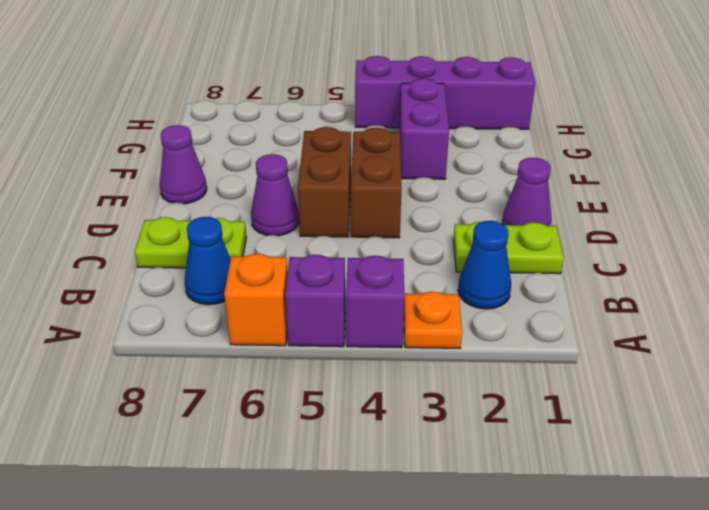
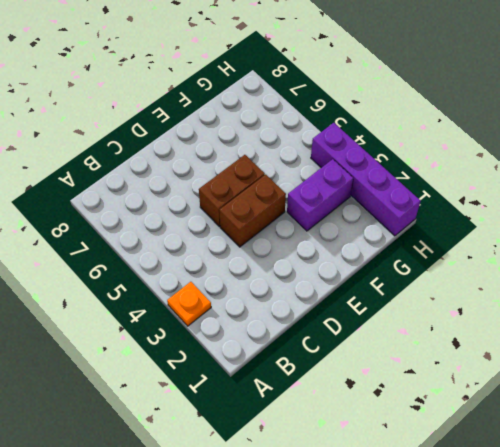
none -> purple 1x1 brick [346,255,404,348]
none -> purple 1x1 brick [285,255,345,347]
none -> orange 1x1 brick [224,254,288,346]

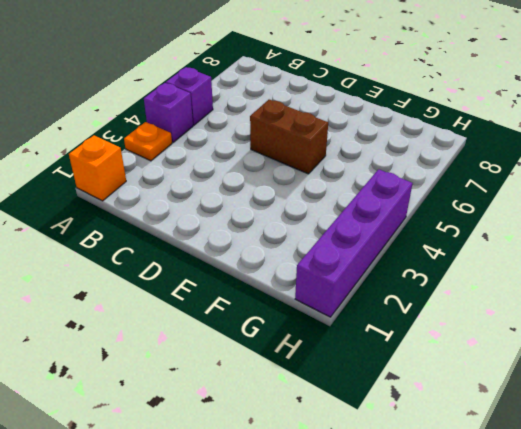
orange 1x1 brick [69,135,126,201] -> orange 1x1 brick moved to [224,254,288,346]
none -> blue 1x1 cone [458,221,511,309]
none -> blue 1x1 cone [185,217,231,305]
none -> lime 1x2 plate [453,222,564,274]

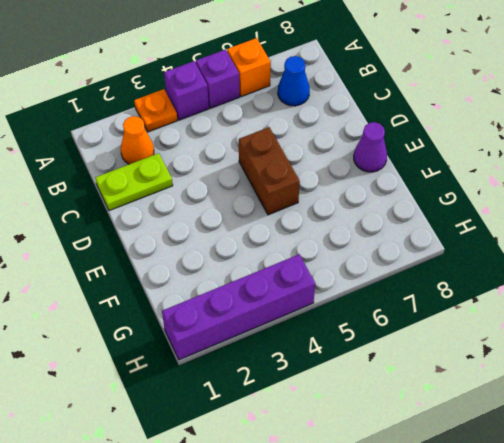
orange 1x1 cone [121,116,154,164] -> blue 1x1 cone [458,221,511,309]
none -> lime 1x2 plate [135,217,246,268]
none -> purple 1x1 cone [502,158,551,226]
none -> brown 1x2 brick [351,128,402,238]

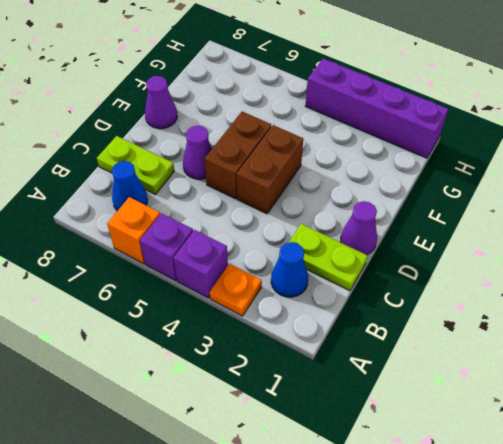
none -> purple 1x2 brick [399,79,449,179]

